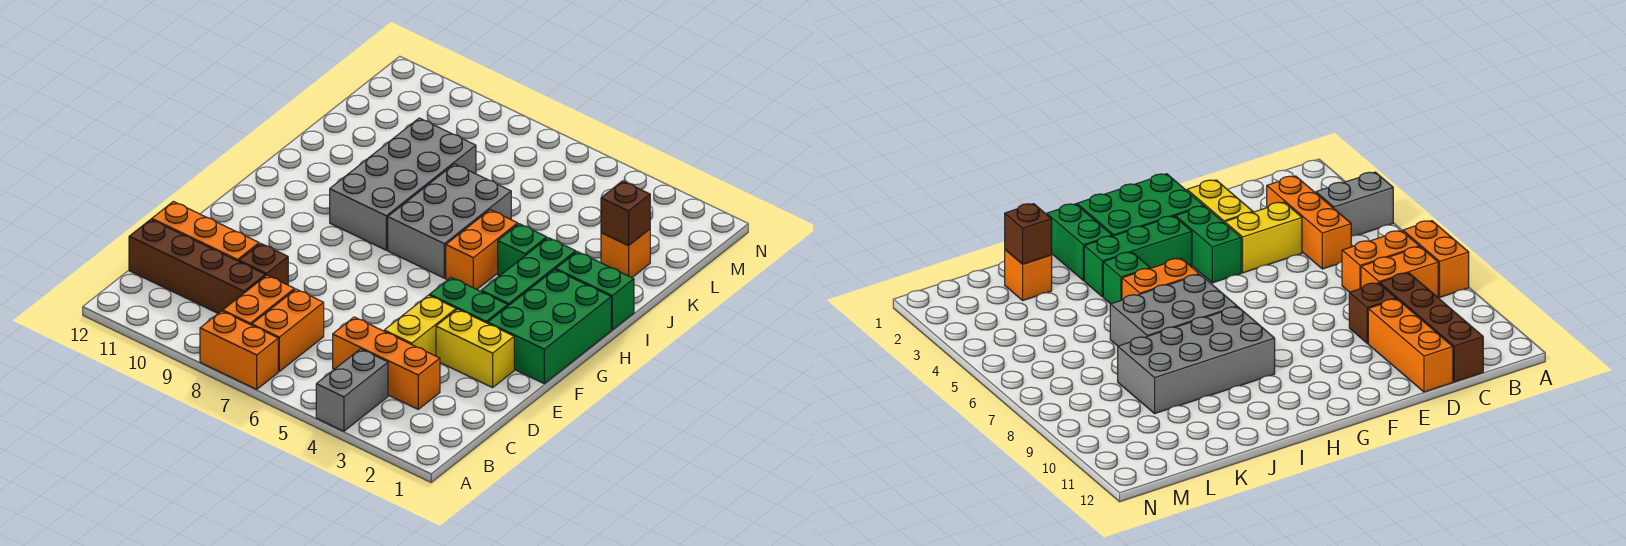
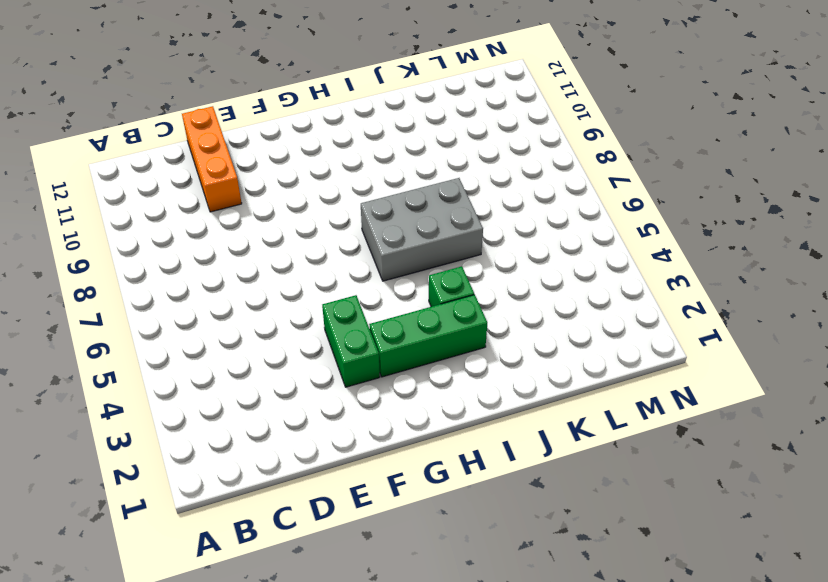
none -> grey 1x2 brick [316,349,388,431]
none -> orange 1x2 brick [200,311,278,389]
none -> orange 1x2 brick [252,289,324,371]

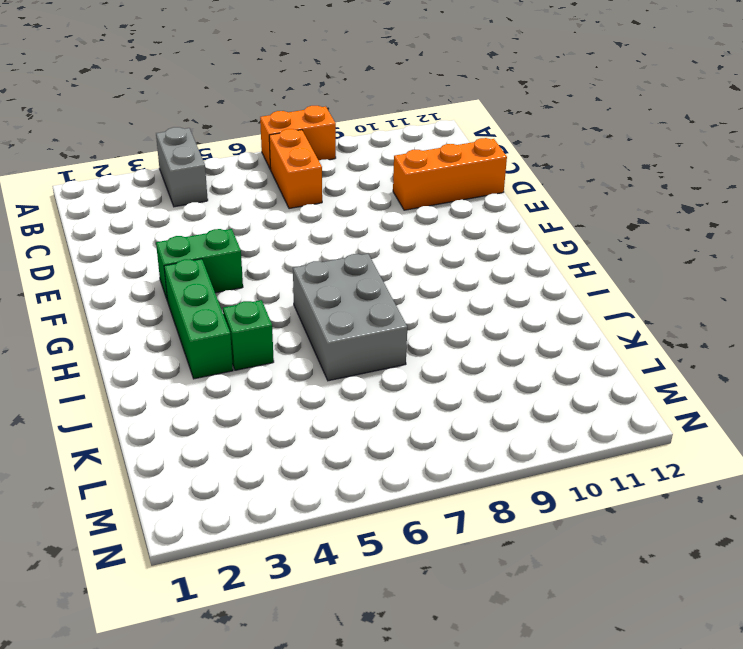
none -> orange 1x2 brick [223,275,295,325]
none -> orange 1x3 brick [333,317,440,409]
none -> brown 1x4 brick [129,219,266,313]

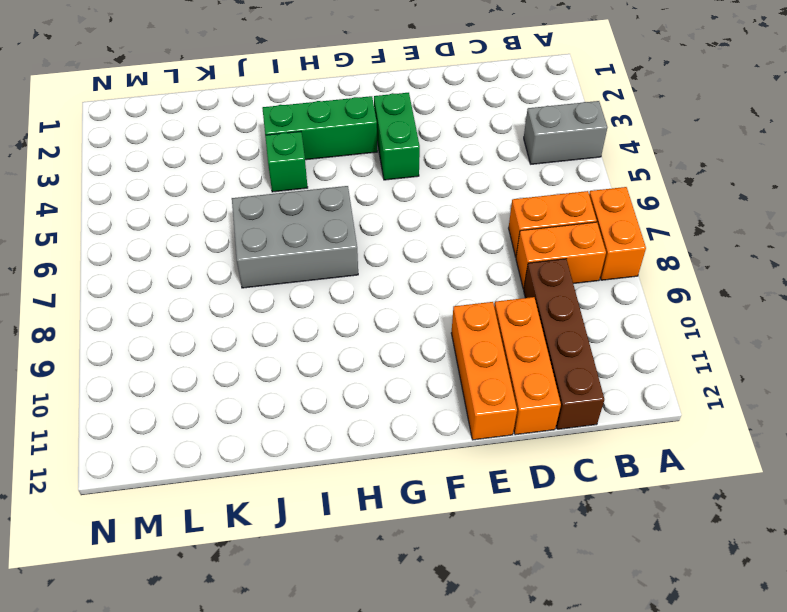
orange 1x3 brick [451,302,517,440] -> orange 1x3 brick moved to [333,317,440,409]
none -> yellow 1x2 brick [384,295,456,356]
none -> brown 1x1 brick [239,243,288,285]
none -> yellow 1x2 brick [436,309,514,388]

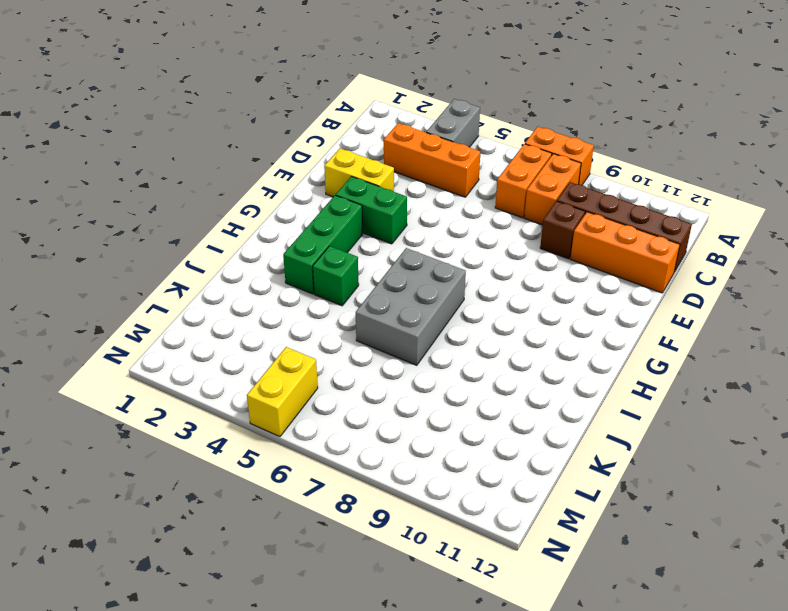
yellow 1x2 brick [247,347,318,437] -> yellow 1x2 brick moved to [384,295,456,356]
none -> green 2x3 brick [488,269,611,384]
none -> orange 1x2 brick [446,210,518,289]
none -> grey 2x4 brick [330,118,476,250]

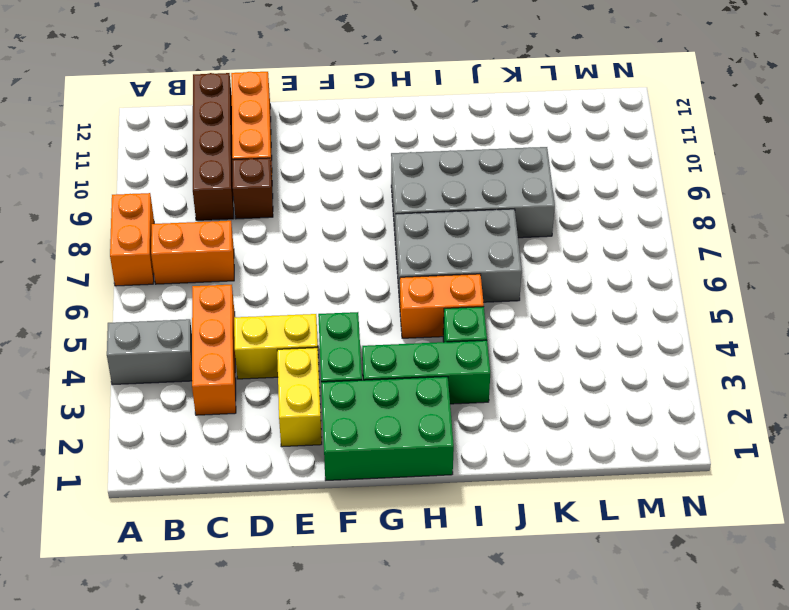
none -> orange 1x2 brick [223,275,295,325]
none -> green 1x2 brick [556,252,634,330]
none -> orange 1x1 brick [601,229,650,278]

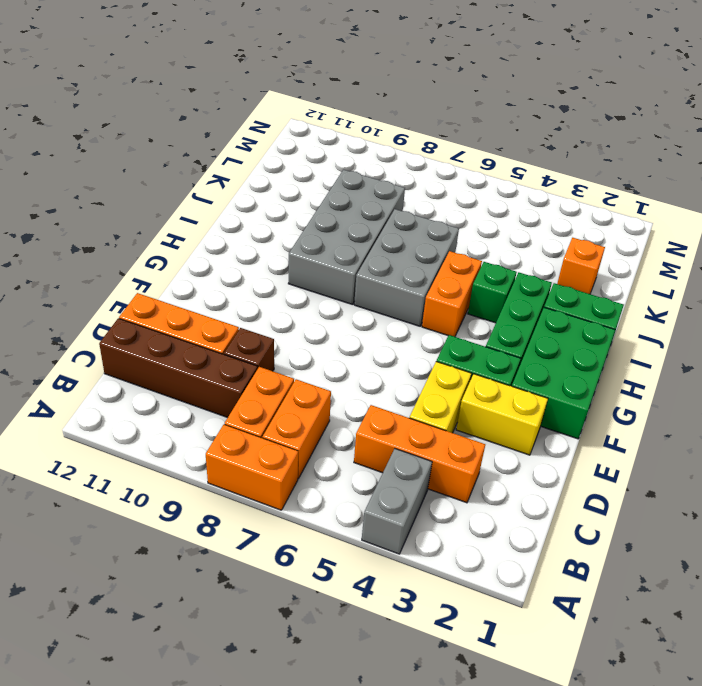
none -> brown 1x1 brick [601,181,650,246]

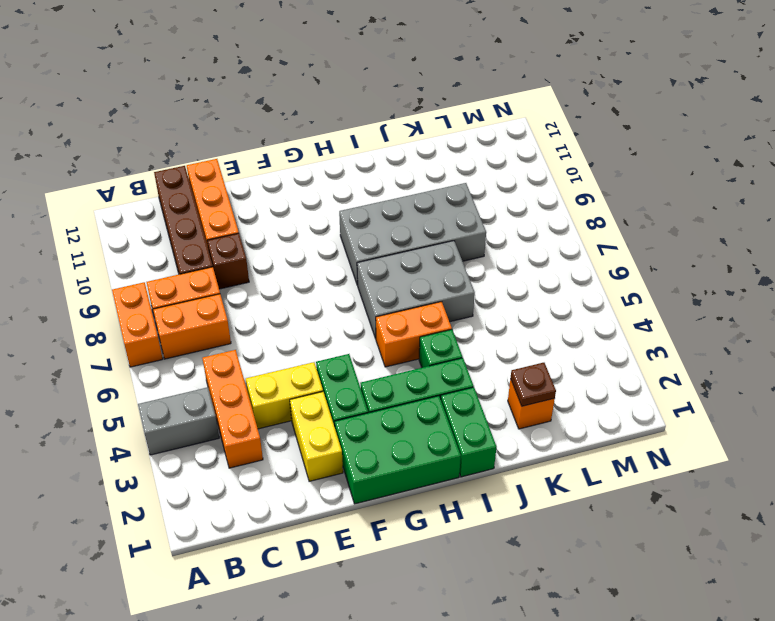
brown 1x1 plate [511,363,556,406] -> brown 1x1 brick [601,181,650,246]

